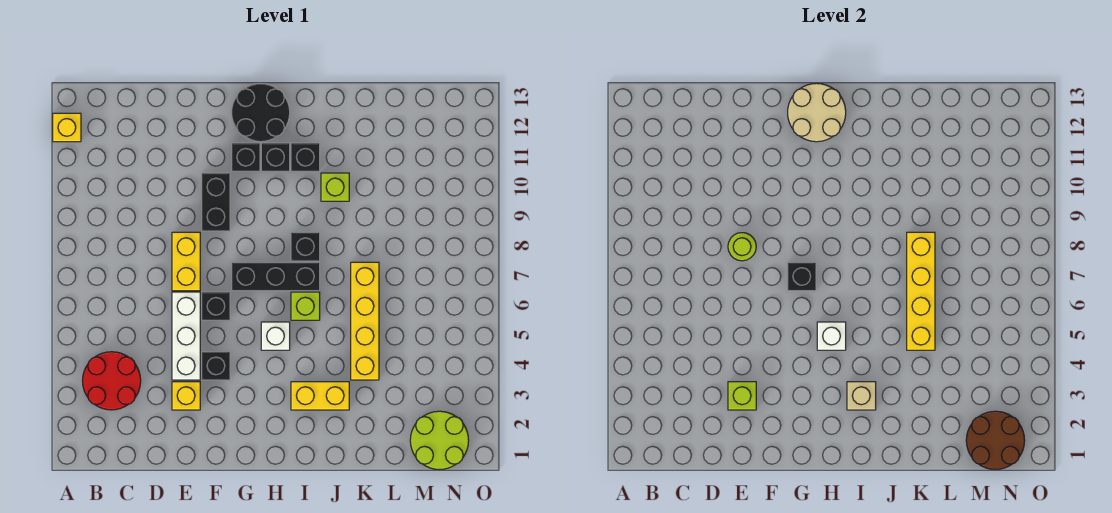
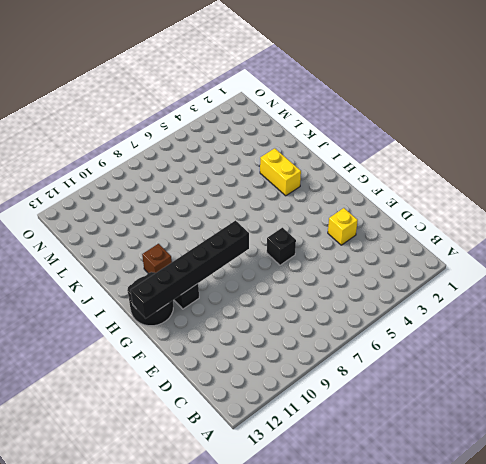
black 1x6 brick [131,221,249,318] -> tan 2x2 round brick [788,83,846,142]
brown 1x1 brick [142,244,172,273] -> black 1x1 brick [291,143,320,171]
none -> yellow 1x1 brick [53,113,81,142]
none -> red 2x2 round brick [83,352,141,410]
none -> white 1x3 brick [172,292,200,380]

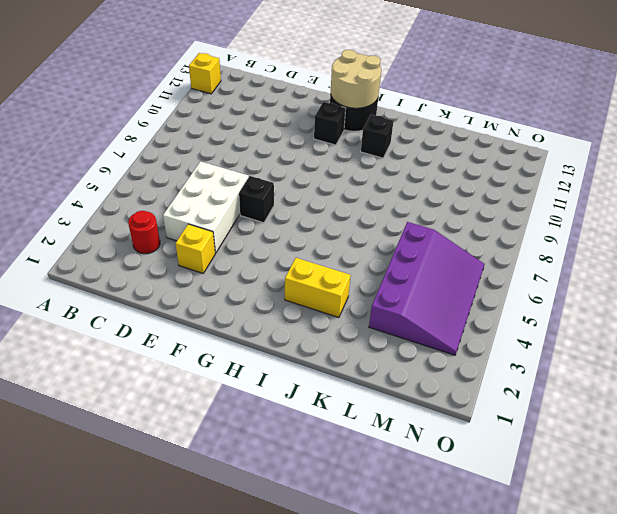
red 1x1 round brick [128,211,160,254] -> red 2x2 round brick [83,352,141,410]
white 2x3 brick [163,162,249,253] -> white 1x3 brick [172,292,200,380]
purple 3x4 slope [369,222,485,355] -> none
none -> yellow 1x2 brick [172,232,200,291]
none -> black 1x1 brick [202,352,230,380]
none -> black 1x2 brick [202,173,230,231]

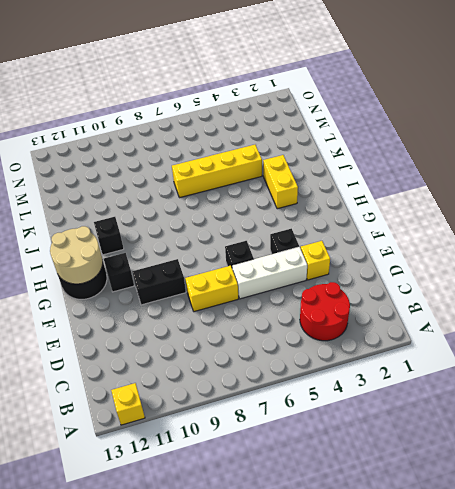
none -> black 1x3 brick [232,262,320,291]
none -> white 1x1 brick [261,322,290,350]
none -> black 1x1 brick [261,143,290,171]

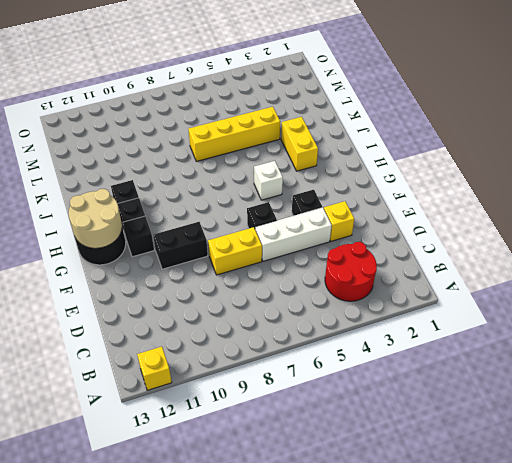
none -> black 1x3 brick [232,262,320,291]
none -> lime 1x1 brick [291,292,320,320]
none -> black 1x1 brick [291,232,320,261]

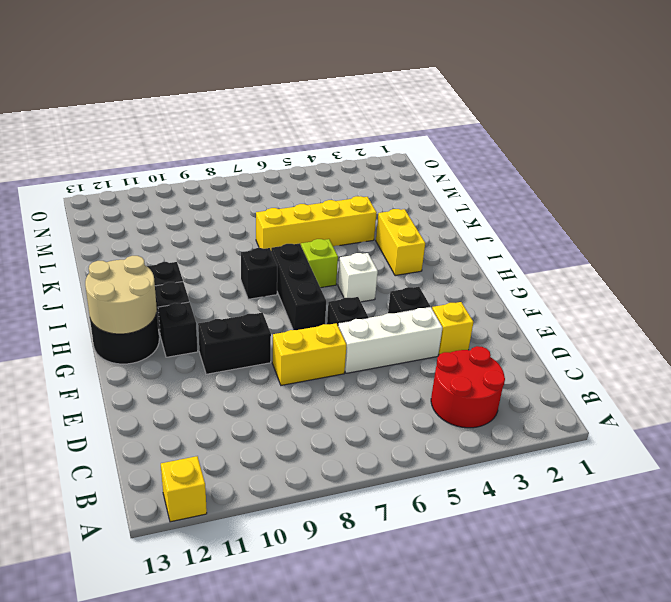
none -> lime 1x1 brick [321,173,349,201]
none -> lime 2x2 round brick [410,411,469,470]
none -> lime 1x1 brick [728,382,756,410]

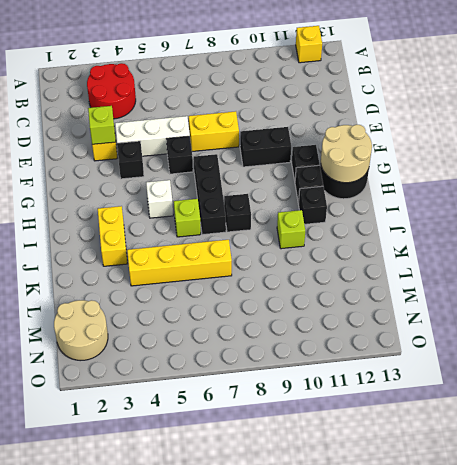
tan 2x2 round brick [54,300,108,361] -> lime 2x2 round brick [410,411,469,470]
none -> lime 1x1 round brick [728,233,756,261]
none -> black 1x1 brick [788,262,816,291]
none -> white 1x1 brick [817,322,846,350]

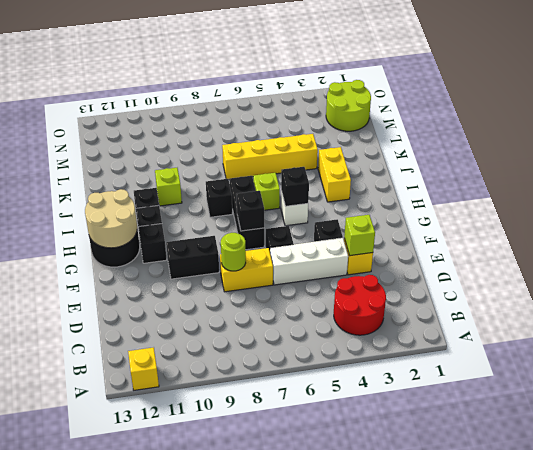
black 1x1 brick [281,167,309,206] -> white 1x1 brick [817,322,846,350]
none -> tan 1x1 brick [847,382,876,410]
none -> yellow 1x4 brick [907,232,935,350]
none -> brown 2x2 round brick [966,411,1025,470]

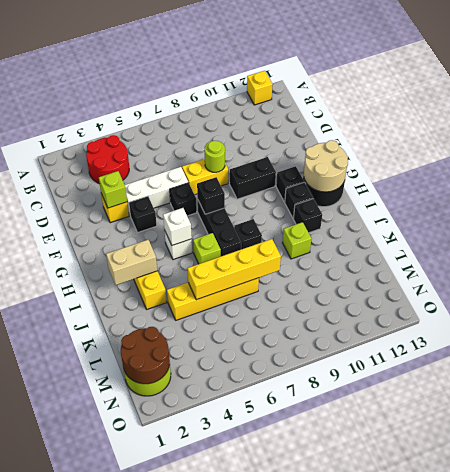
tan 1x2 brick [106,240,157,285] -> tan 1x1 brick [847,382,876,410]

